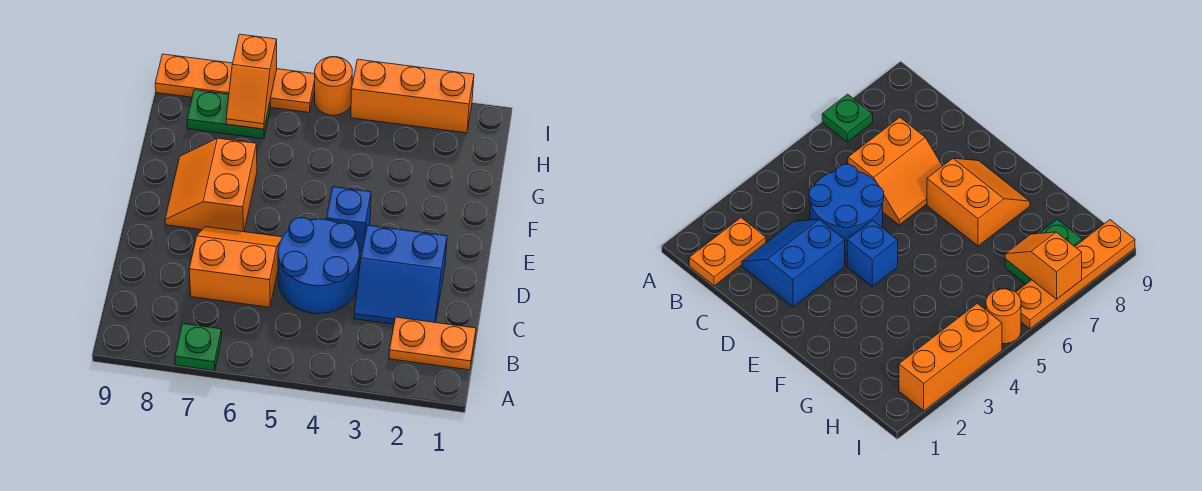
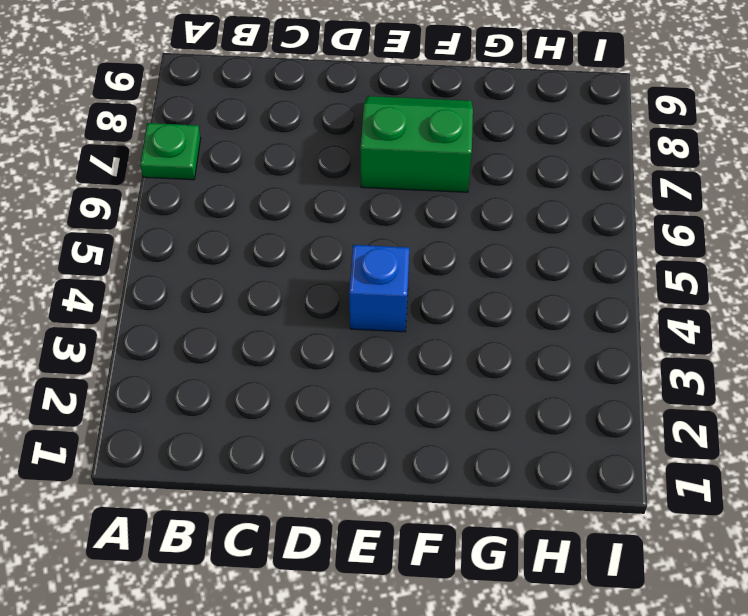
green 2x2 slope [360,96,473,192] -> orange 2x2 slope [165,138,257,232]
none -> orange 1x2 plate [389,317,476,370]
none -> blue 2x2 slope [354,225,447,324]
none -> blue 2x2 round brick [278,218,359,314]

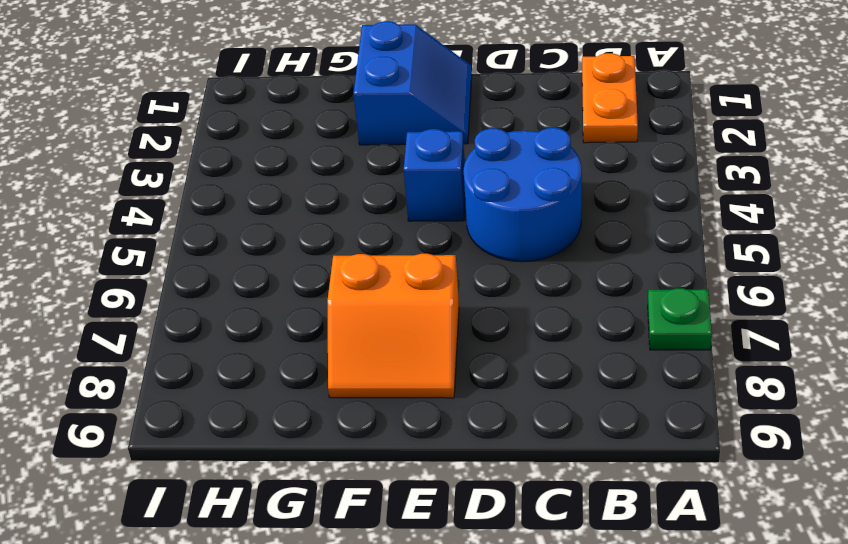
blue 2x2 slope [354,21,472,145] -> blue 2x2 slope moved to [354,225,447,324]
none -> orange 2x2 slope [189,227,282,307]
none -> green 1x2 plate [187,90,270,139]
none -> orange 1x3 brick [351,59,474,133]

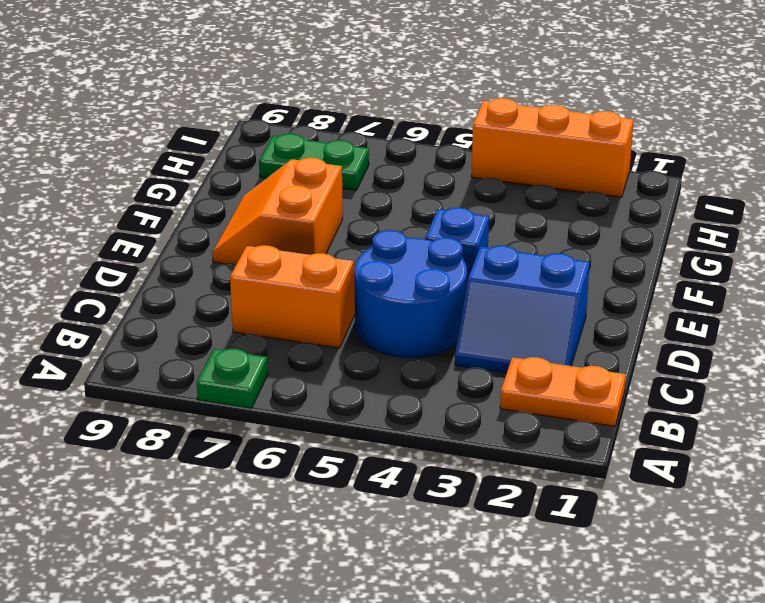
none -> orange 1x1 round brick [315,57,352,115]
none -> orange 1x4 plate [155,54,315,113]
none -> orange 1x2 slope [226,34,277,129]

